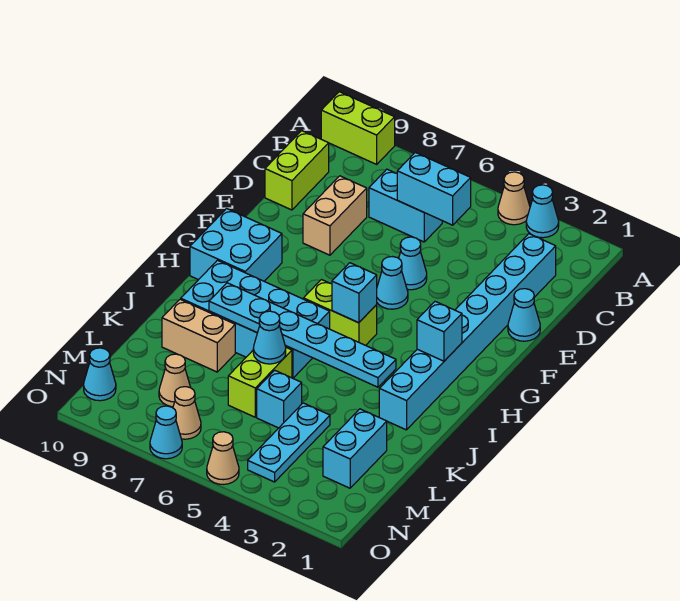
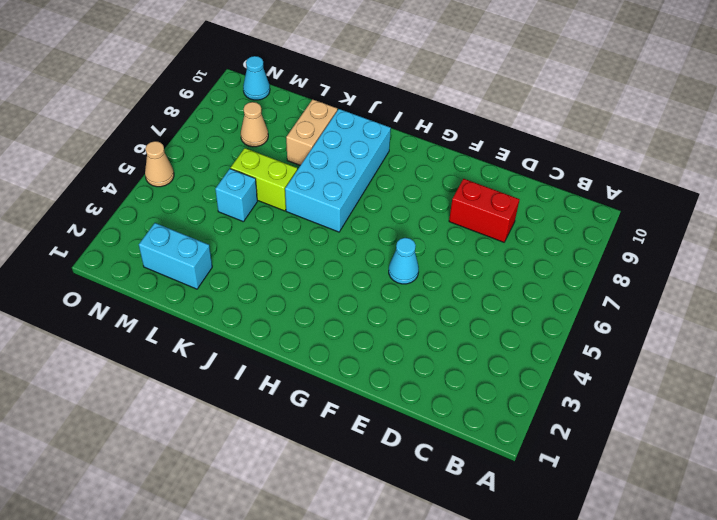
red 1x2 brick [449,179,520,242] -> tan 1x2 brick [303,176,367,255]
none -> cyan 1x1 cone [526,185,559,238]
none -> tan 1x1 cone [498,172,530,225]
none -> lime 1x2 brick [321,92,395,164]

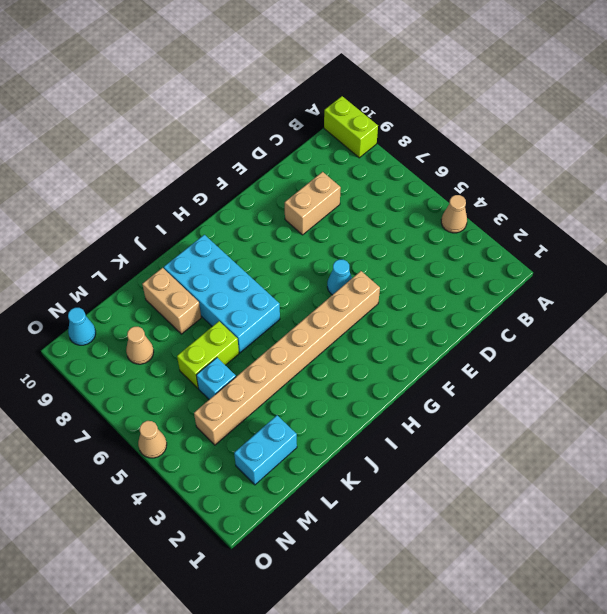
tan 1x8 brick [194,271,380,445] -> cyan 1x3 plate [248,403,330,482]
none -> cyan 1x1 cone [526,185,559,238]
none -> cyan 1x8 brick [379,234,556,430]
none -> cyan 1x2 brick [369,169,442,242]

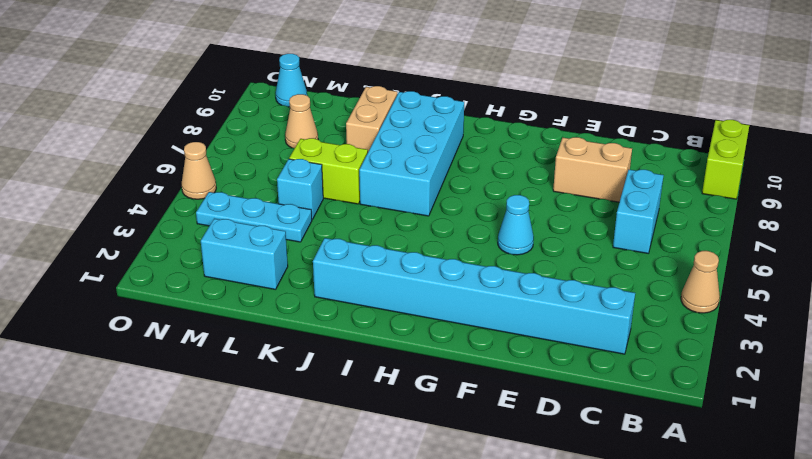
none -> cyan 1x1 cone [526,185,559,238]
none -> lime 1x2 brick [265,131,329,210]
none -> cyan 1x1 cone [508,289,540,341]

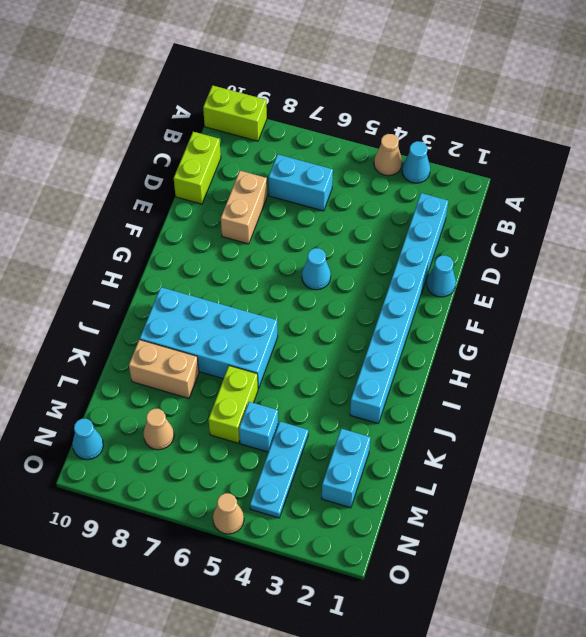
none -> cyan 1x1 cone [399,237,427,290]
none -> cyan 2x2 brick [190,209,282,281]
none -> lime 1x2 brick [303,280,377,345]

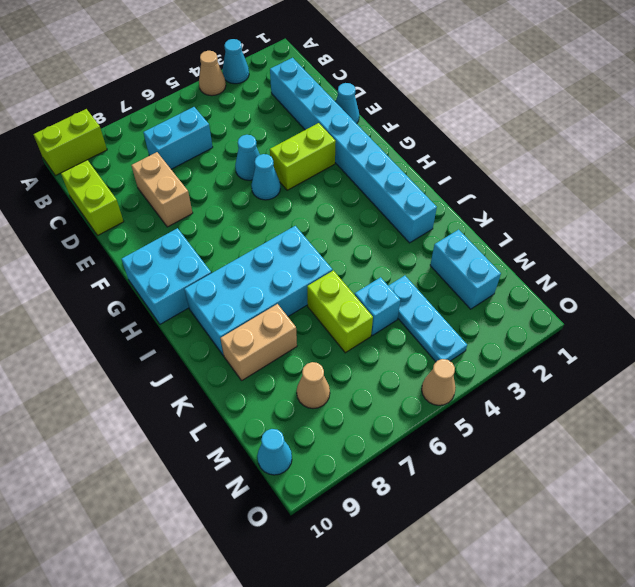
lime 1x2 brick [270,123,336,190] -> lime 1x2 brick moved to [303,280,377,345]
none -> tan 1x1 cone [173,387,201,439]
none -> cyan 1x1 cone [150,406,182,459]
none -> cyan 1x2 brick [397,152,471,225]

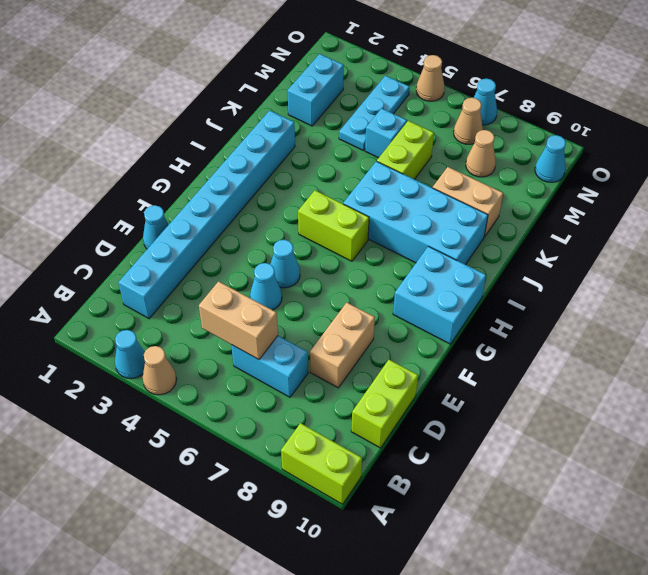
tan 1x2 brick [199,281,278,360] -> cyan 1x2 brick [397,152,471,225]
none -> cyan 1x1 brick [417,301,462,361]
none -> cyan 1x1 brick [332,263,377,323]
none -> cyan 1x6 plate [209,283,396,387]

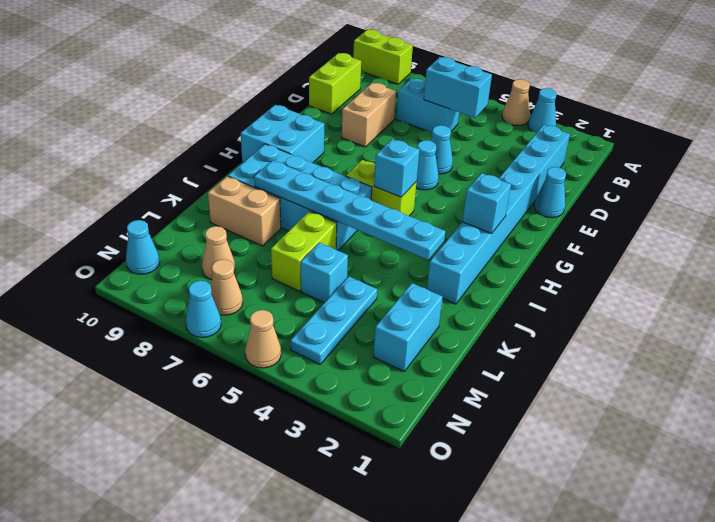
none -> cyan 1x1 cone [253,311,286,364]

